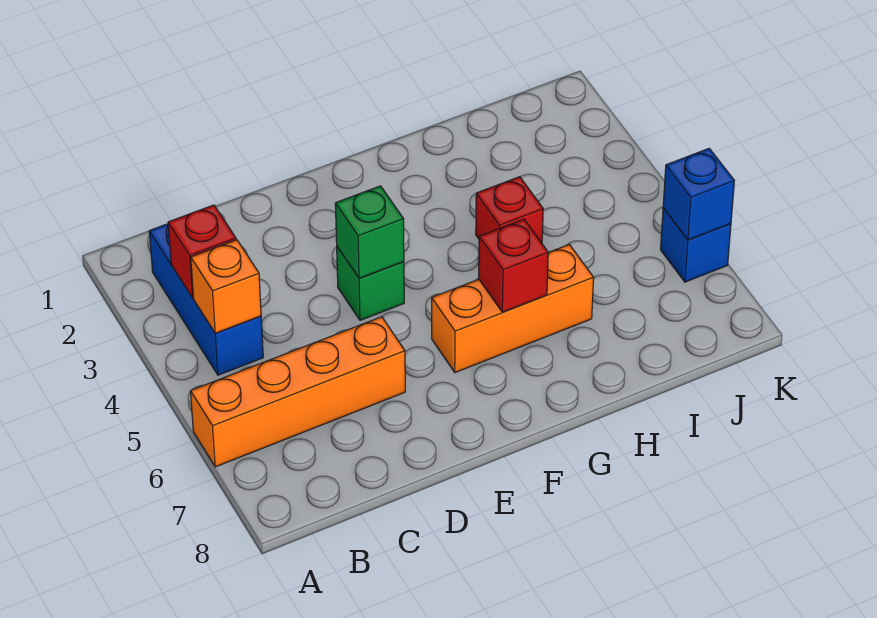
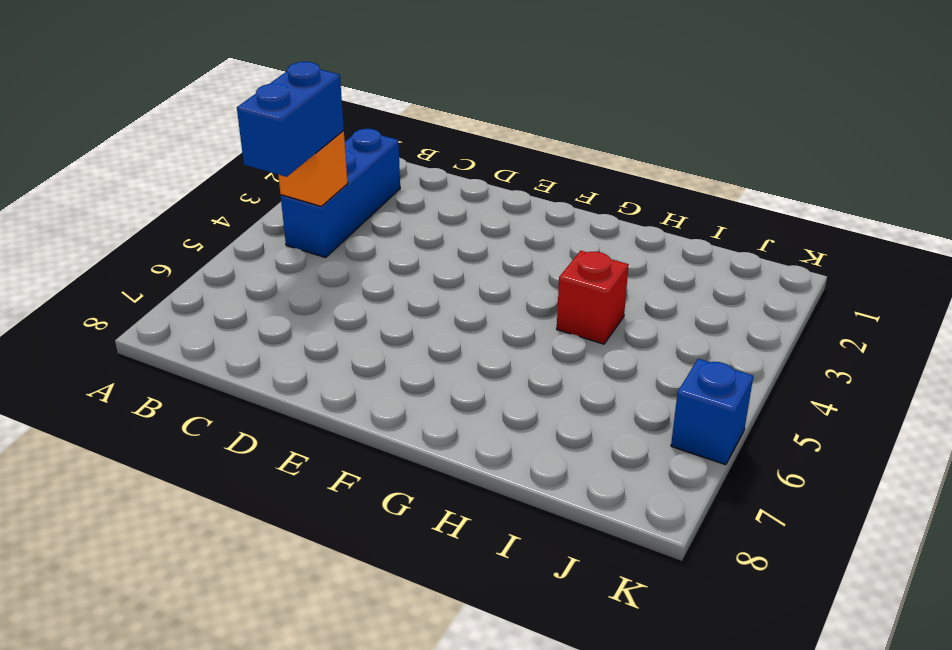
blue 1x2 brick [237,62,344,177] -> none
none -> orange 1x4 brick [190,317,405,467]
none -> green 1x1 brick [337,247,404,320]

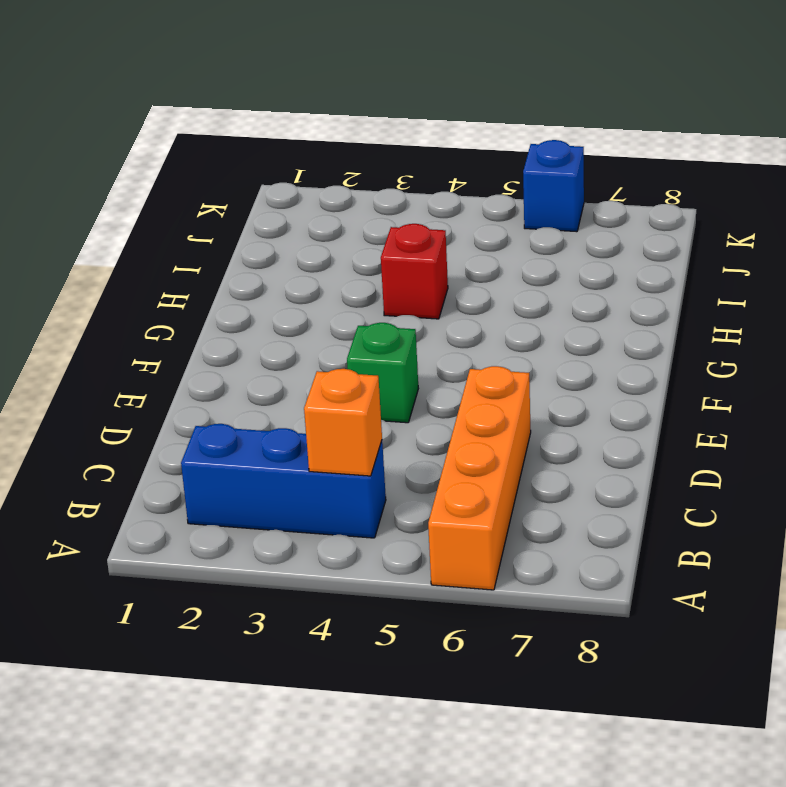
none -> orange 1x3 brick [432,245,594,373]
none -> red 1x1 brick [168,205,236,298]

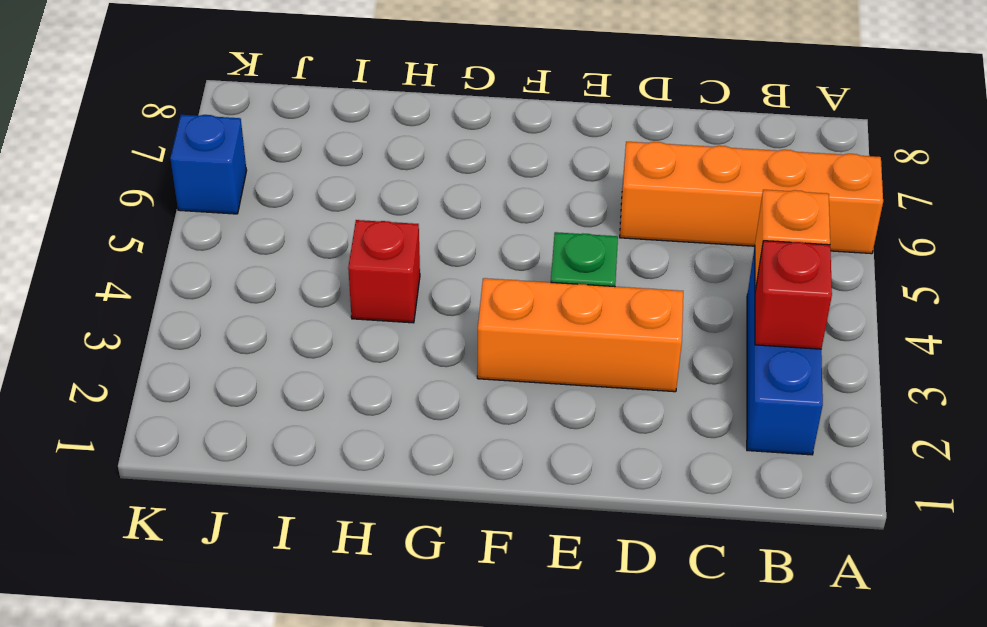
orange 1x3 brick [477,278,683,392] -> orange 1x3 brick moved to [432,245,594,373]
none -> green 1x1 brick [335,186,404,278]
none -> red 1x1 brick [479,219,548,312]

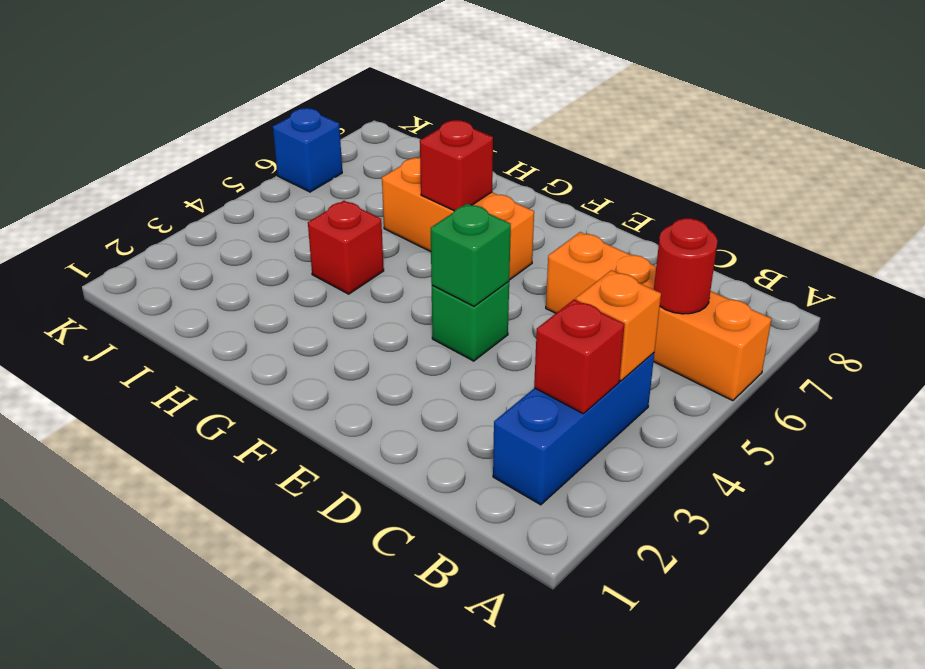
red 1x1 round brick [654,218,718,314] -> none
none -> blue 1x1 brick [663,149,734,240]

